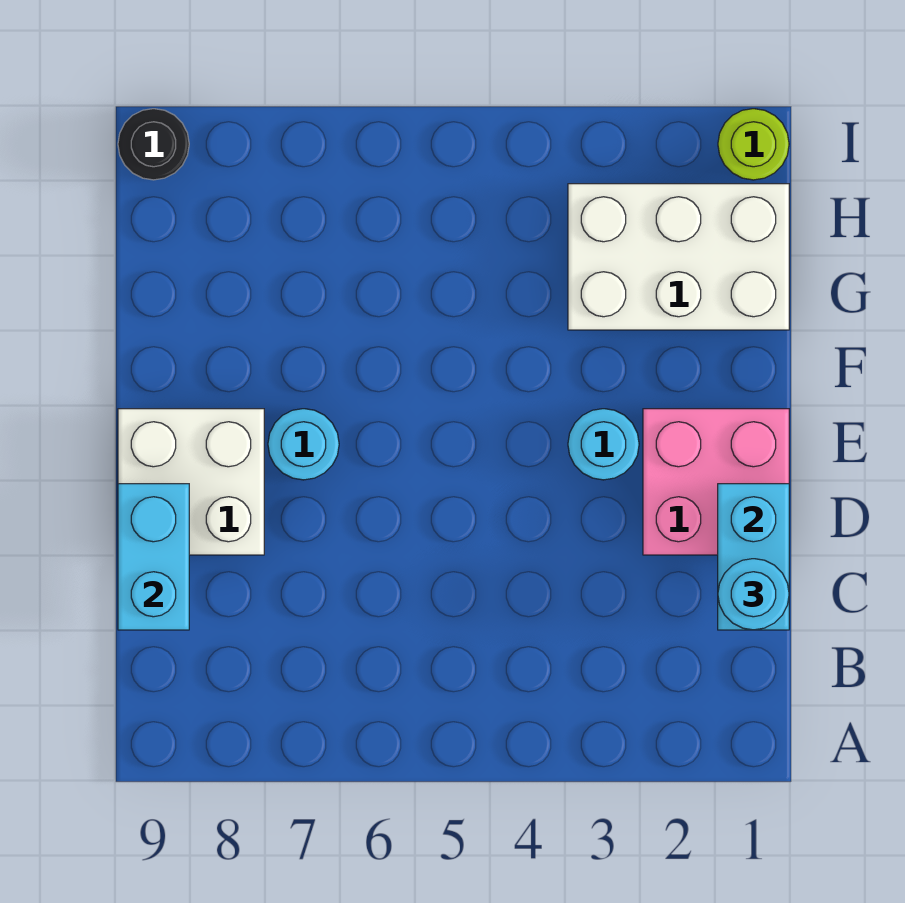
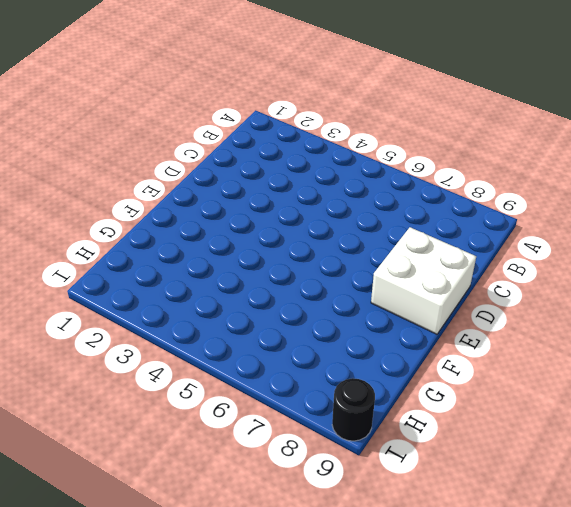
none -> pink 2x2 brick [643,409,789,555]
none -> cyan 1x1 round brick [568,409,639,480]

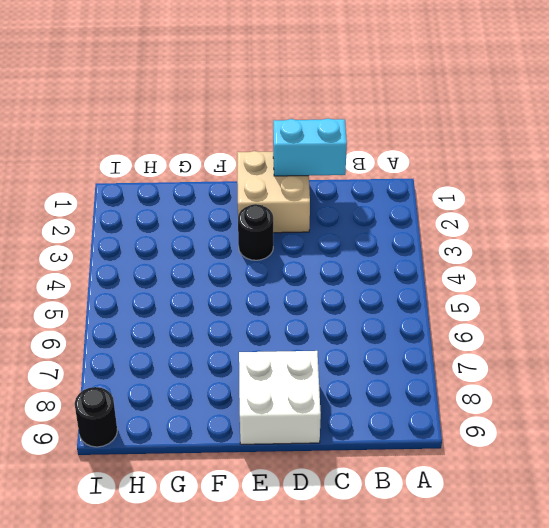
tan 2x2 brick [237,151,310,233] -> pink 2x2 brick [643,409,789,555]
black 1x1 round brick [238,204,273,260] -> cyan 1x1 round brick [568,409,639,480]
none -> cyan 1x1 round brick [268,409,339,480]
none -> white 2x3 brick [568,184,789,330]

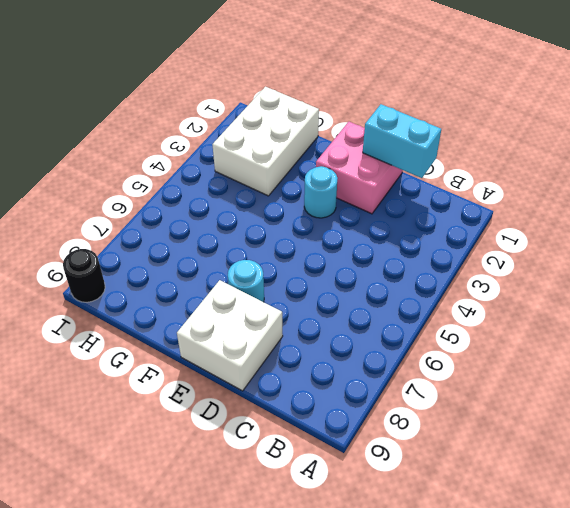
none -> lime 1x1 round brick [718,109,789,180]
none -> cyan 1x2 brick [118,484,189,630]

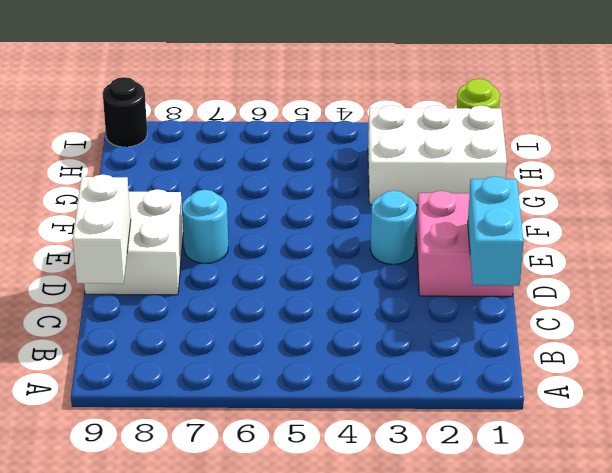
white 1x2 brick [73,175,131,284] -> cyan 1x2 brick [118,484,189,630]
none -> cyan 1x1 round brick [718,559,789,630]

